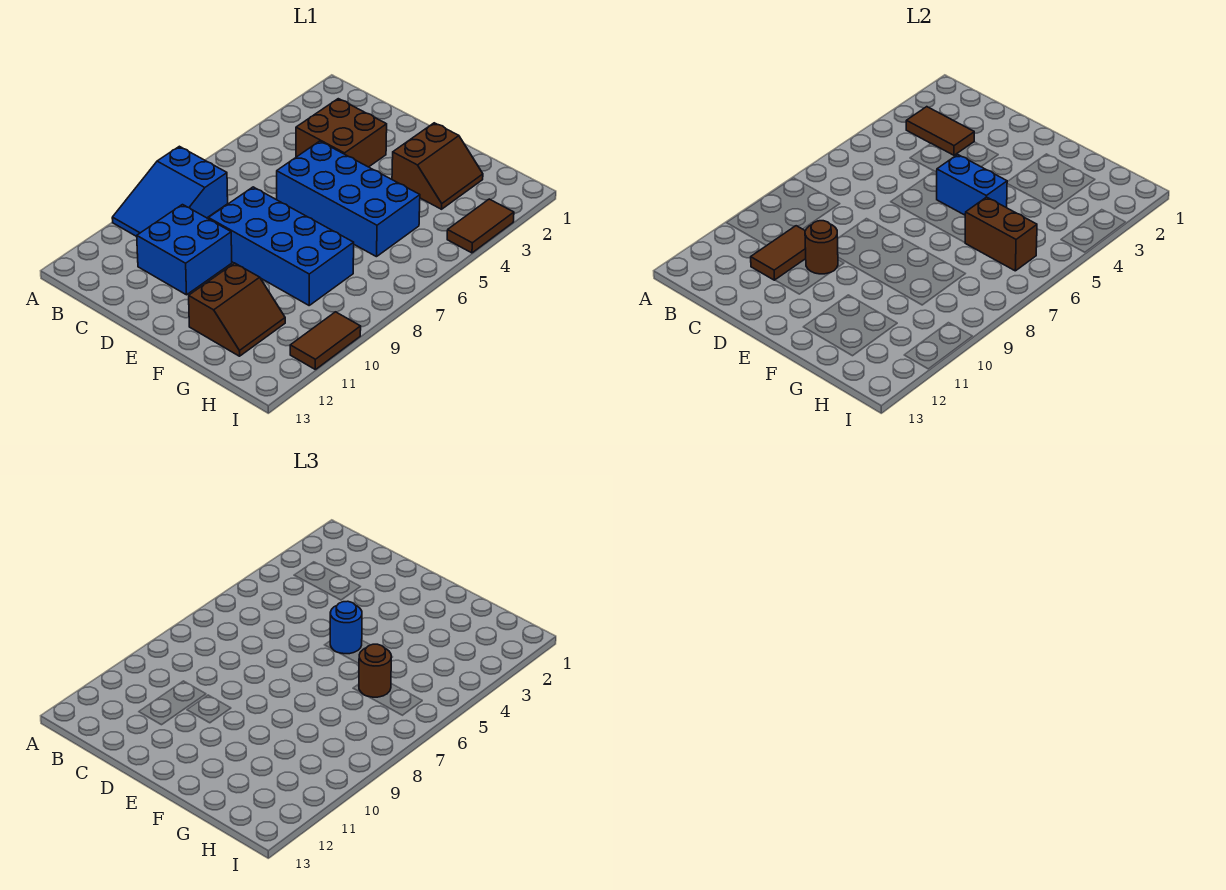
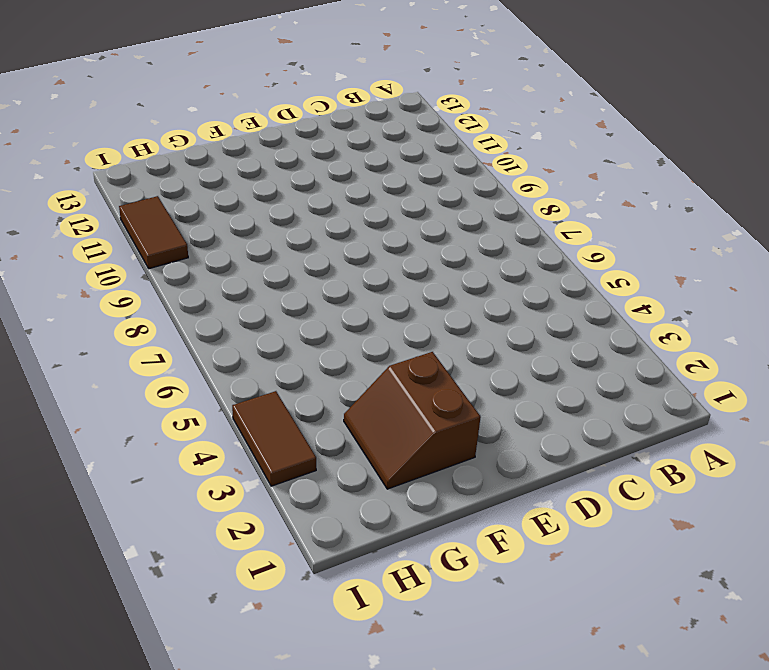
none -> blue 2x3 slope [112,146,228,237]
none -> brown 2x2 brick [296,99,387,167]
none -> blue 2x2 brick [137,205,232,295]

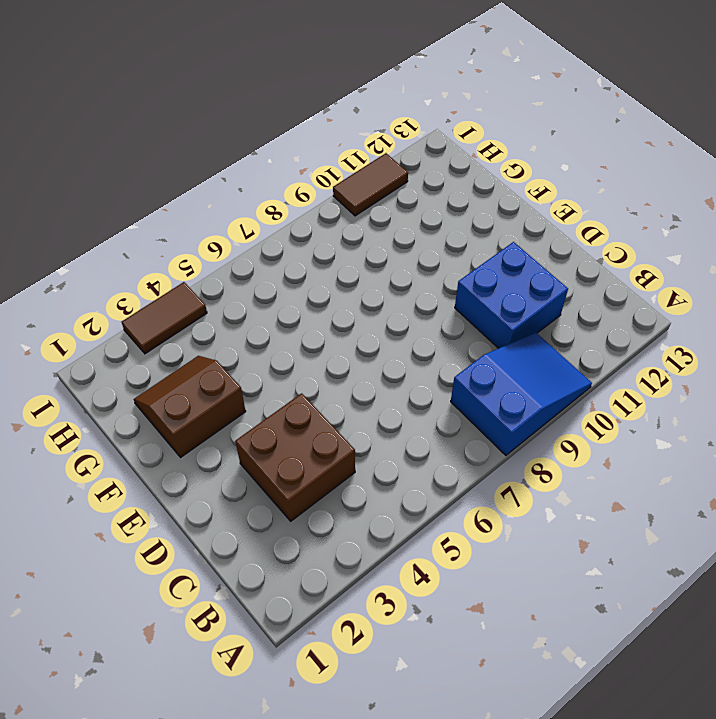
none -> blue 2x4 brick [277,141,420,257]
none -> blue 2x4 brick [208,187,354,305]
none -> brown 2x2 slope [189,263,285,356]

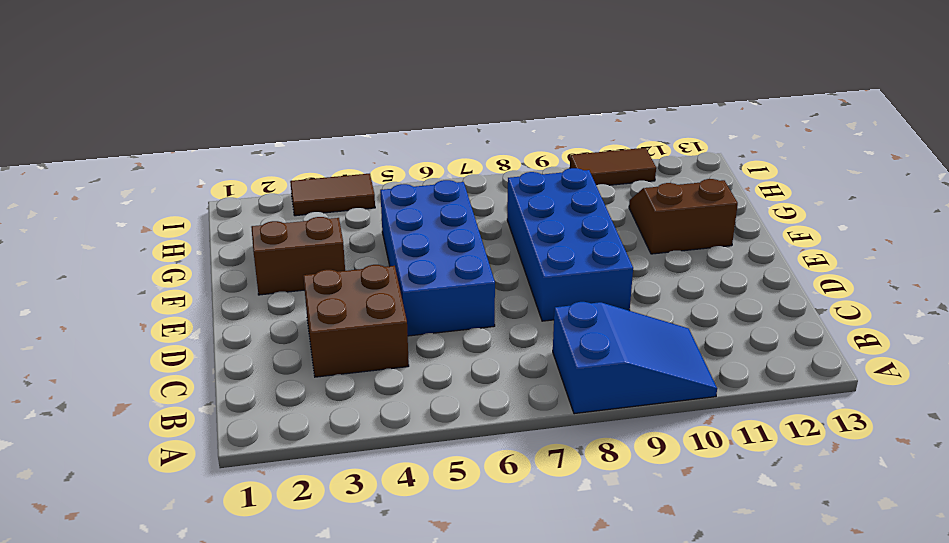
none -> blue 2x2 brick [137,205,232,295]
none -> brown 1x2 tile [906,107,974,155]
none -> brown 1x2 tile [751,226,806,280]

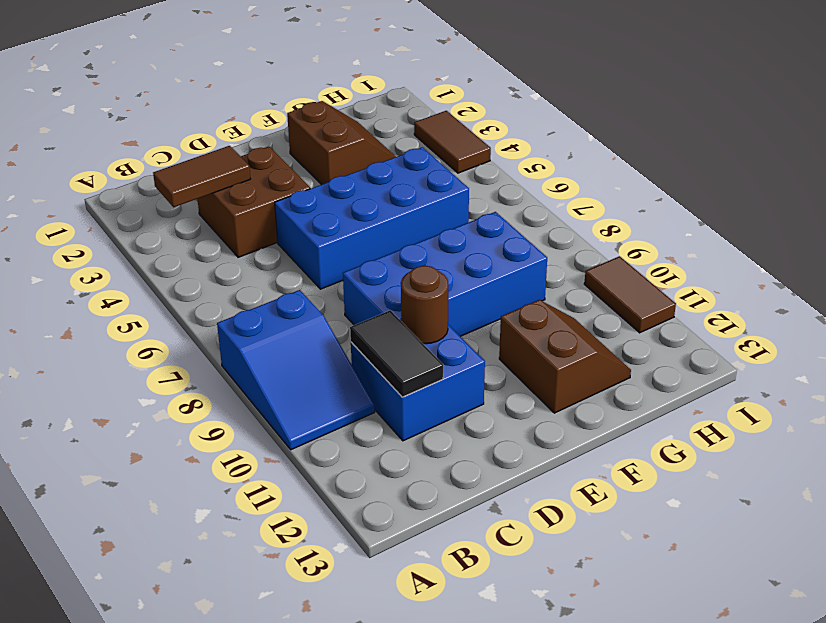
black 1x2 tile [350,310,443,397] -> brown 1x2 tile [751,226,806,280]
none -> blue 1x2 brick [936,155,1007,215]
none -> brown 1x2 brick [965,197,1037,271]
none -> blue 1x1 round brick [330,601,362,654]

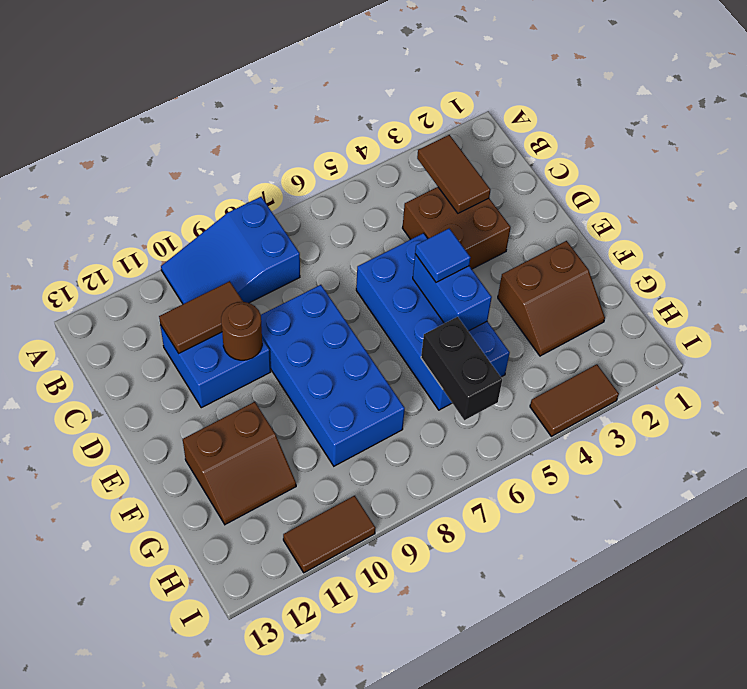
blue 1x1 tile [415,228,471,282] -> blue 1x1 round brick [330,601,362,654]
black 1x2 brick [421,317,502,420] -> brown 1x2 brick [965,197,1037,271]
none -> brown 1x1 round brick [359,644,391,697]

